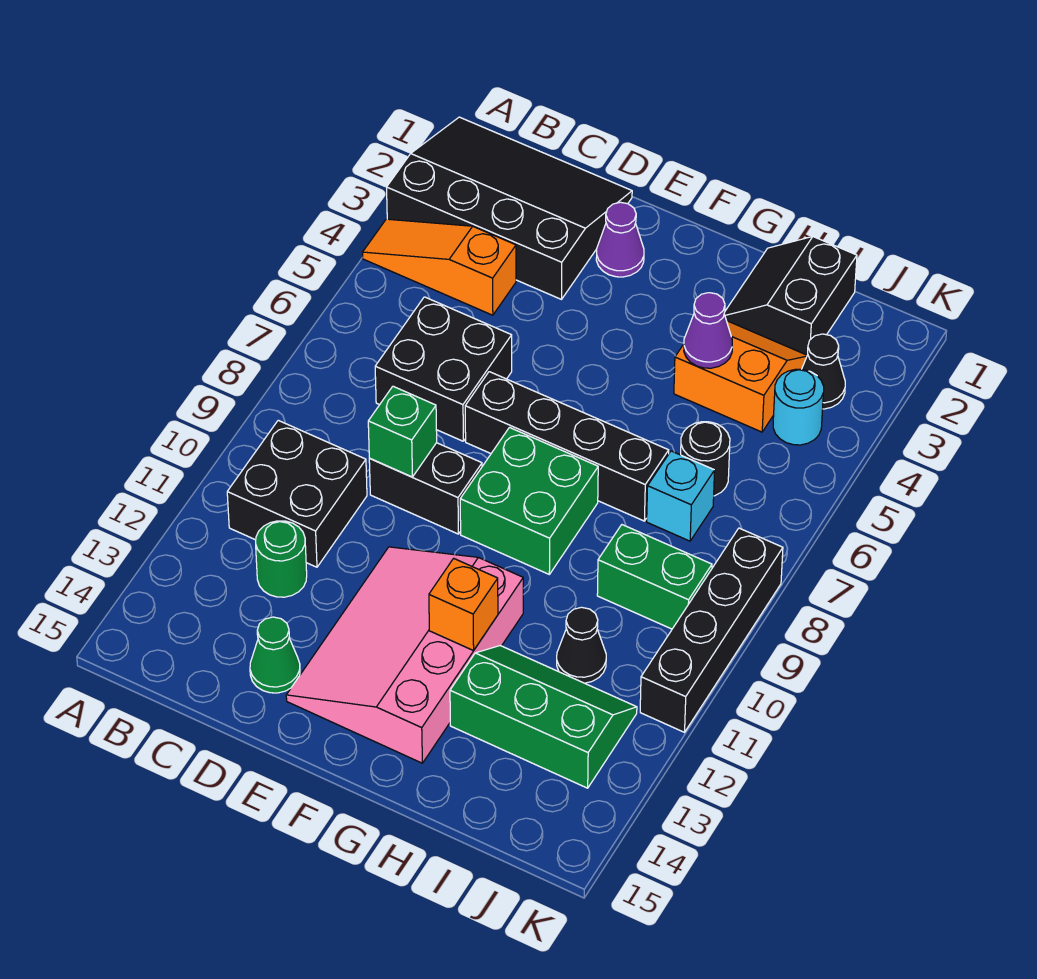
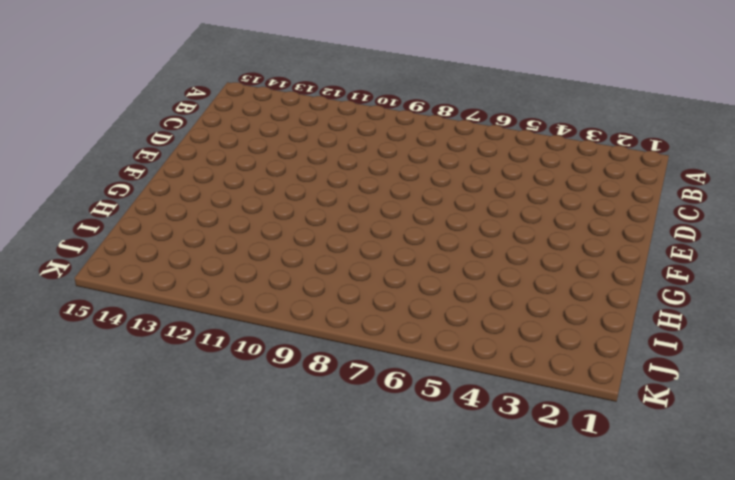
none -> black 3x4 slope [387,117,632,299]
none -> orange 1x3 slope [363,219,516,315]
none -> black 2x2 brick [227,420,367,567]

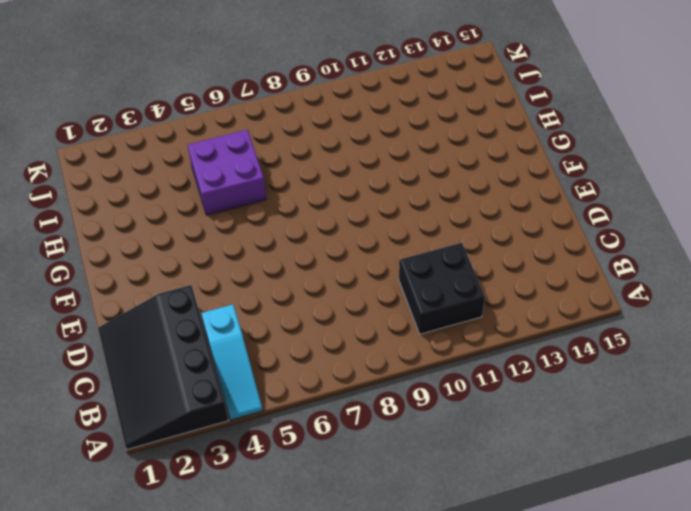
cyan 1x3 slope [201,305,263,420] -> orange 1x3 slope [363,219,516,315]
purple 2x2 brick [187,130,266,215] -> black 1x1 round brick [681,422,730,496]
none -> black 2x2 brick [375,297,512,441]
none -> green 1x1 round brick [256,521,307,597]
none -> black 1x2 brick [369,443,482,534]

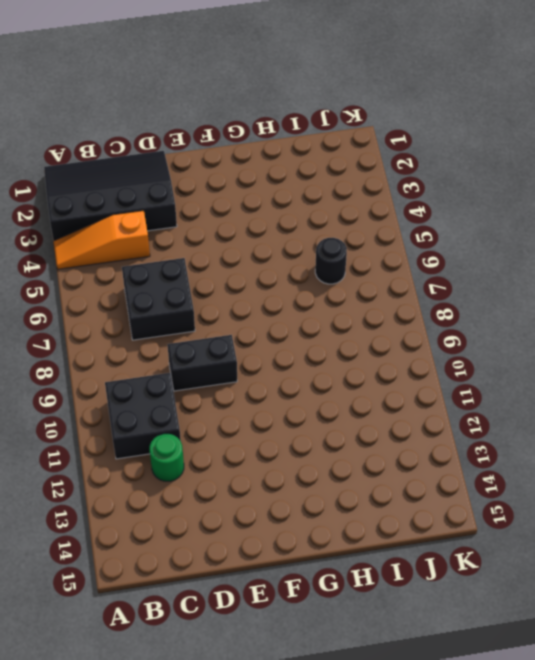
none -> green 1x1 cone [250,617,300,693]
none -> purple 1x1 cone [596,202,644,277]
none -> black 1x4 brick [465,372,669,521]

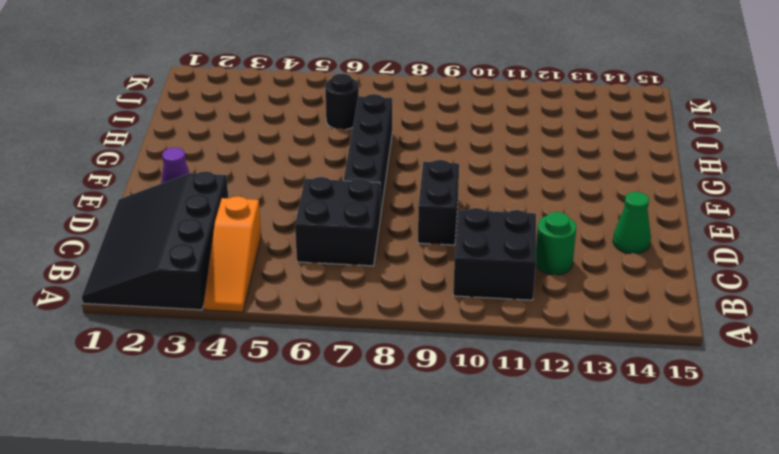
none -> pink 3x4 slope [286,547,523,763]
none -> green 2x2 brick [460,428,598,574]
none -> black 2x2 slope [724,237,857,355]

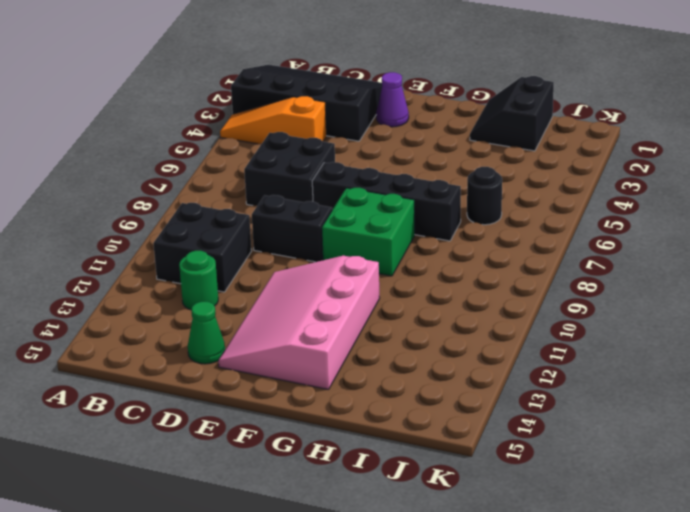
none -> orange 2x2 slope [674,321,807,432]
none -> green 2x3 slope [450,646,637,788]
none -> cyan 1x1 brick [647,451,715,541]

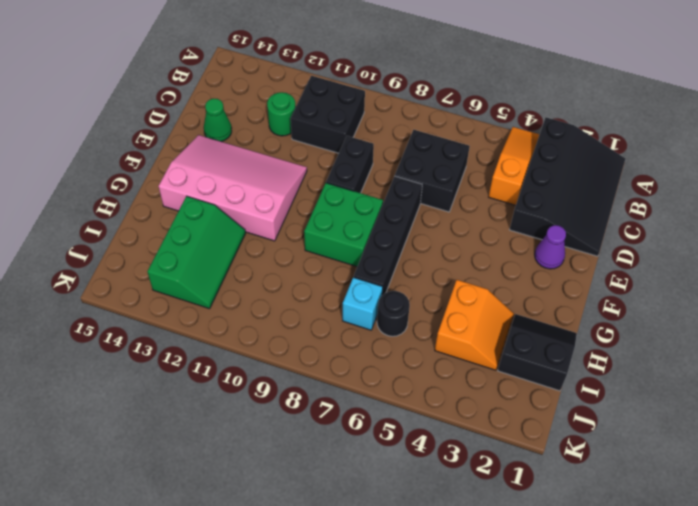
none -> green 1x2 brick [597,525,712,629]
none -> black 1x1 cone [557,607,606,683]
none -> black 1x1 cone [802,334,845,409]

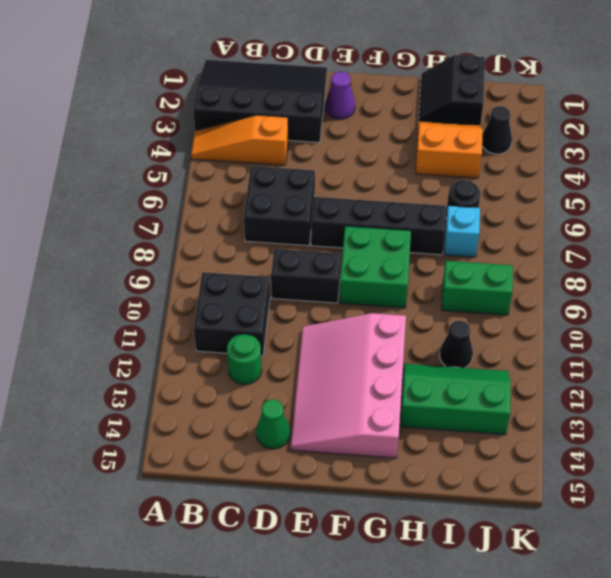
none -> cyan 1x1 round brick [773,369,824,445]
none -> black 1x4 brick [640,528,783,732]
none -> green 1x1 brick [368,386,437,477]

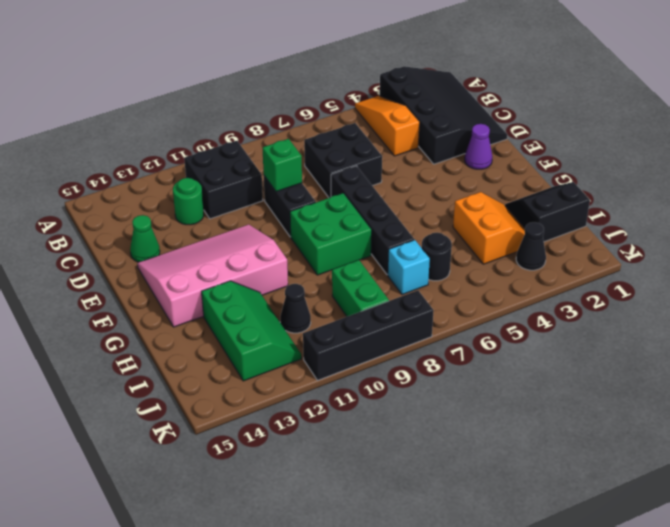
none -> cyan 1x1 round brick [773,369,824,445]
none -> orange 1x1 brick [429,558,498,651]
none -> purple 1x1 cone [684,293,732,368]

